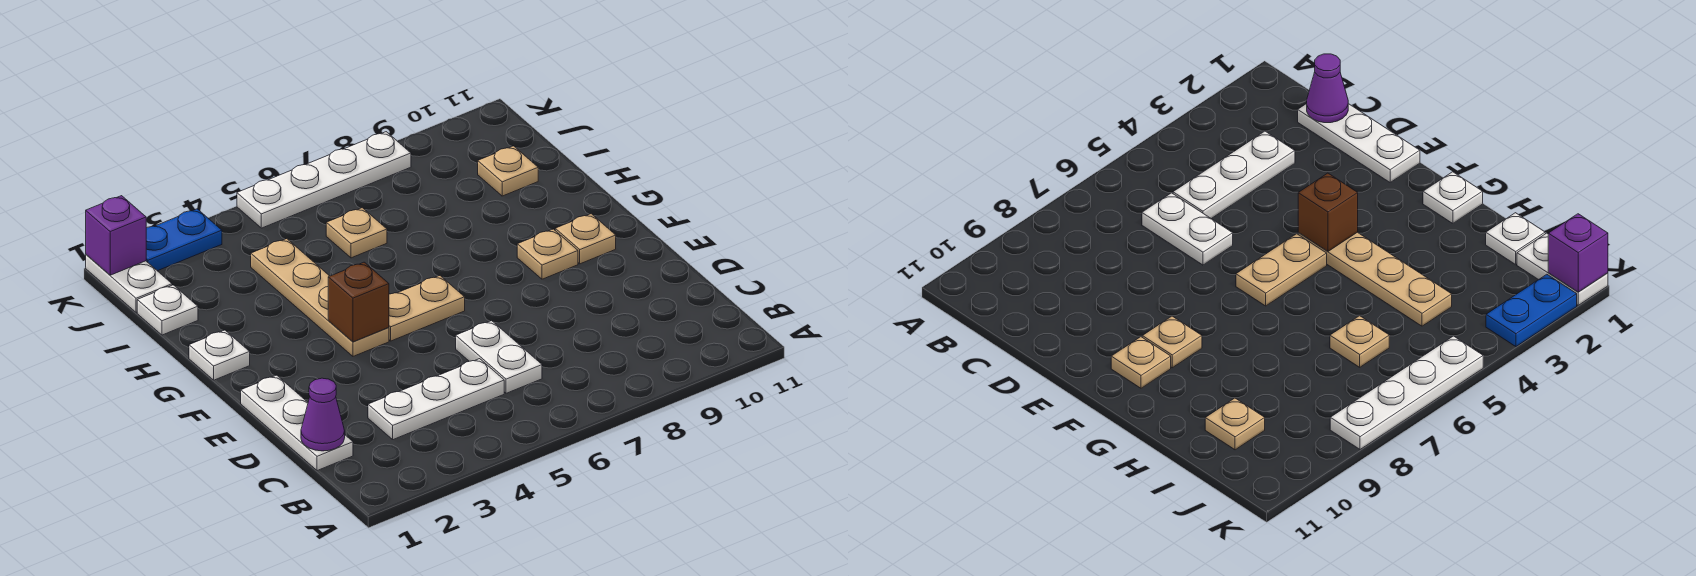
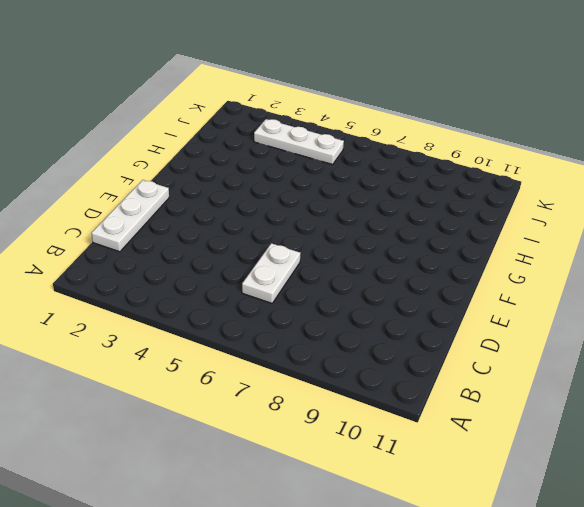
white 1x3 plate [254,119,344,164] -> white 1x3 plate moved to [368,359,504,440]
none -> tan 1x4 plate [251,239,389,356]
none -> tan 1x2 plate [389,276,465,341]
none -> tan 1x1 plate [517,229,578,279]

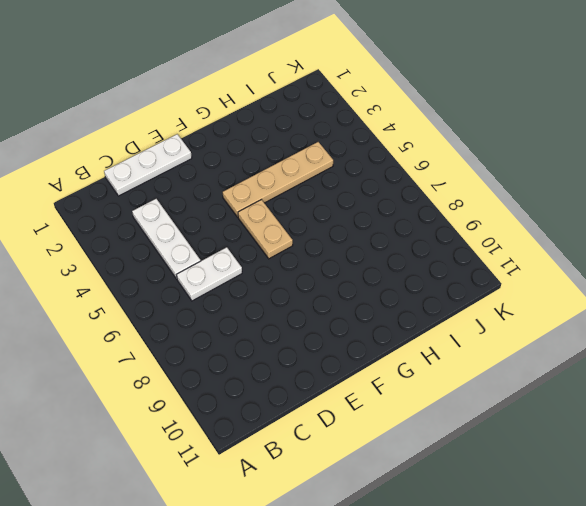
none -> tan 1x1 plate [517,229,578,279]
none -> tan 1x1 plate [555,214,616,264]
none -> white 1x1 plate [189,330,250,380]

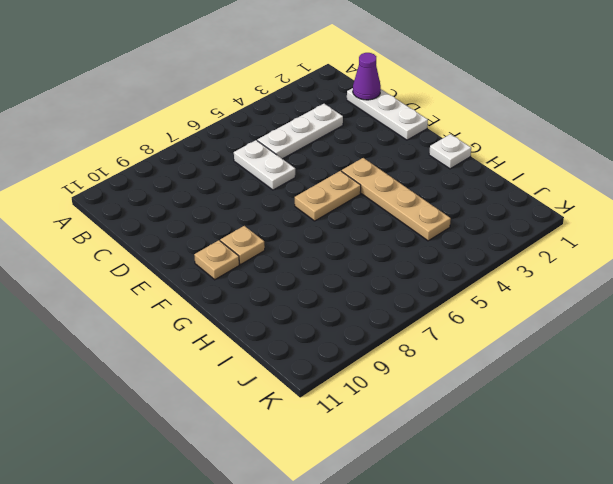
none -> white 1x1 plate [137,285,198,335]
none -> tan 1x1 plate [326,208,387,258]
none -> tan 1x1 plate [478,146,538,196]

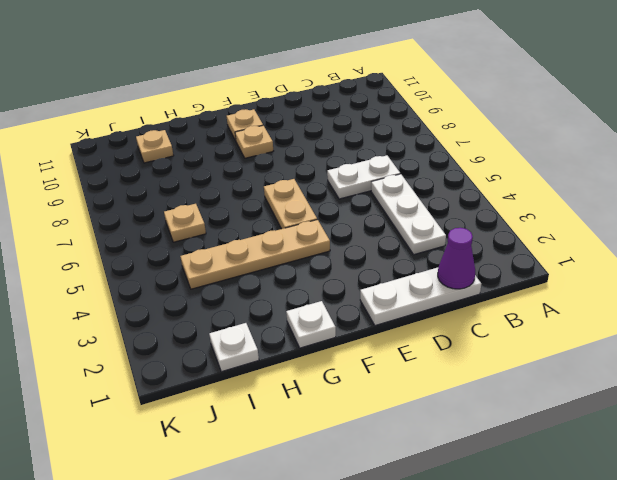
none -> white 1x2 plate [86,255,172,312]
none -> blue 1x2 plate [146,209,222,271]
none -> white 1x4 plate [237,132,411,228]

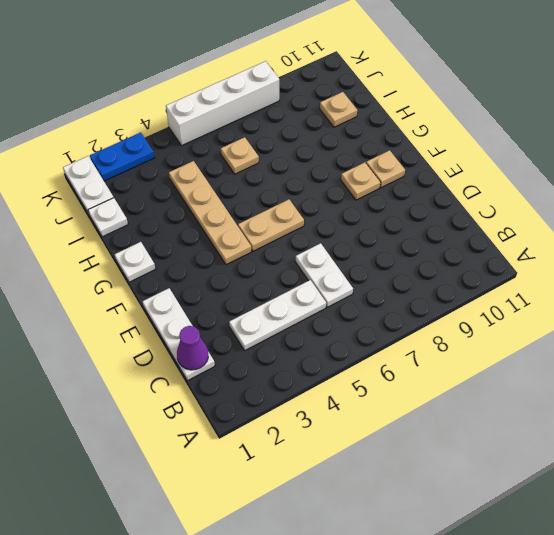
white 1x4 brick [166,61,279,146] -> white 1x4 plate [237,132,411,228]
none -> brown 1x1 brick [328,262,389,342]
none -> purple 1x1 brick [86,196,146,275]

